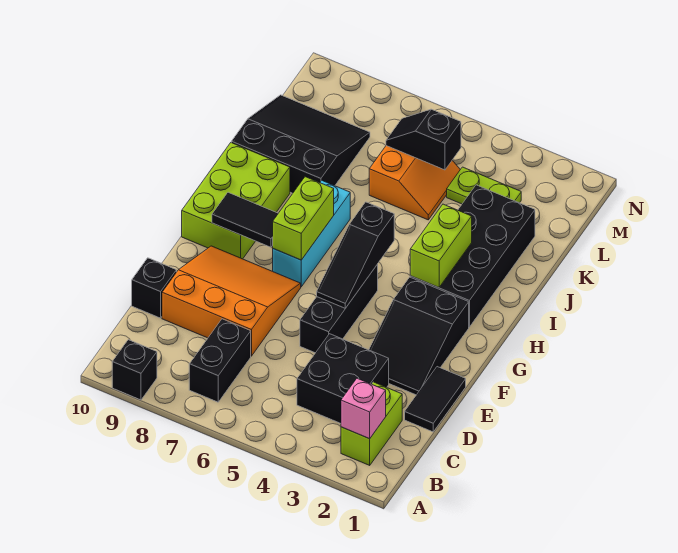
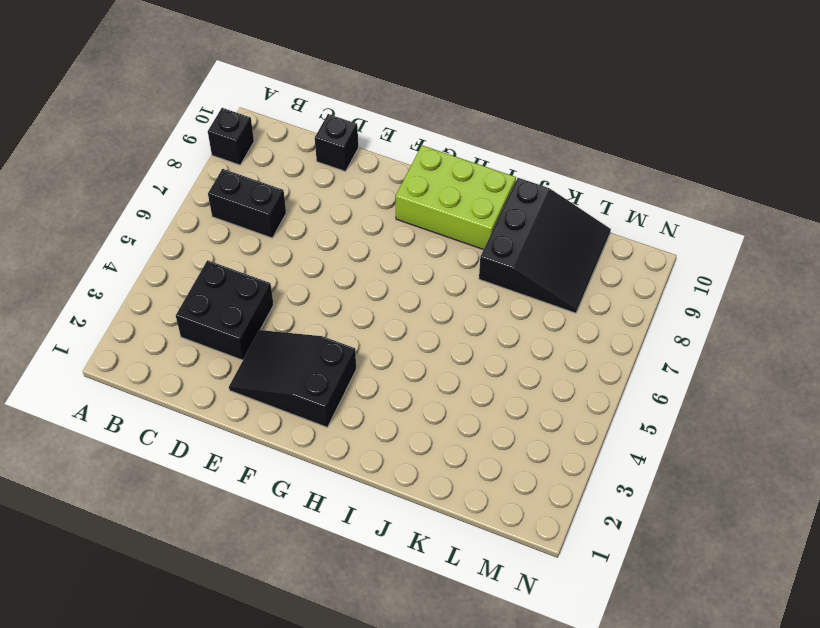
none -> lime 1x2 brick [341,382,402,465]
none -> black 1x2 tile [405,367,466,432]
none -> orange 3x3 slope [162,246,301,356]

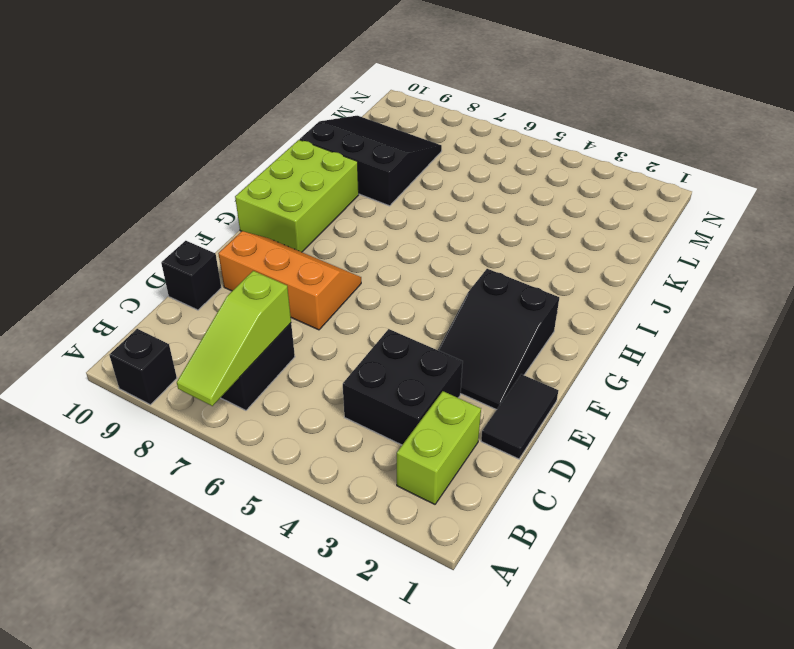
lime 1x3 slope [177,271,291,406] -> none
orange 2x3 slope [218,231,361,330] -> orange 3x3 slope [162,246,301,356]
none -> black 1x3 brick [300,264,378,353]
none -> cyan 1x3 brick [273,181,350,287]
none -> black 2x4 brick [410,185,535,327]

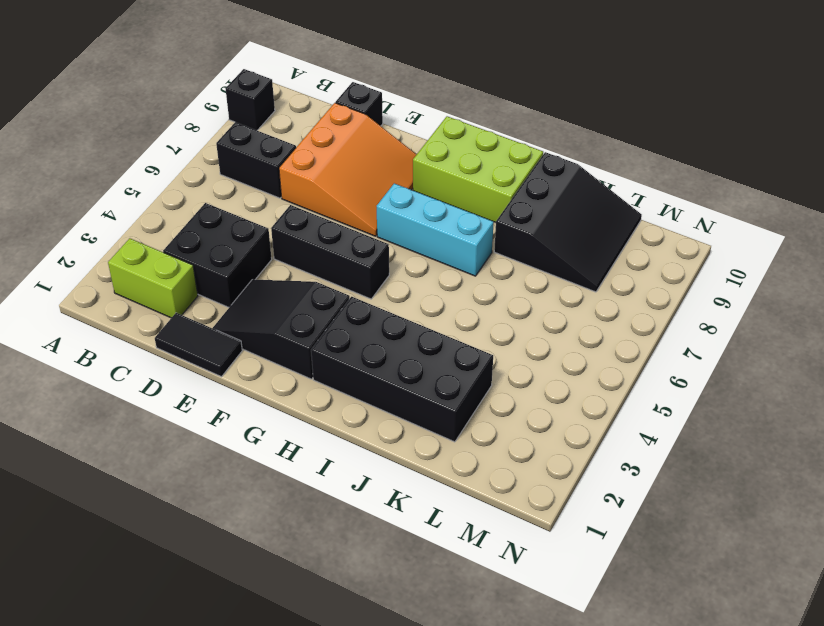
none -> orange 2x2 slope [369,146,460,220]
none -> lime 1x2 plate [447,167,521,204]
none -> pink 1x1 brick [341,378,386,439]

